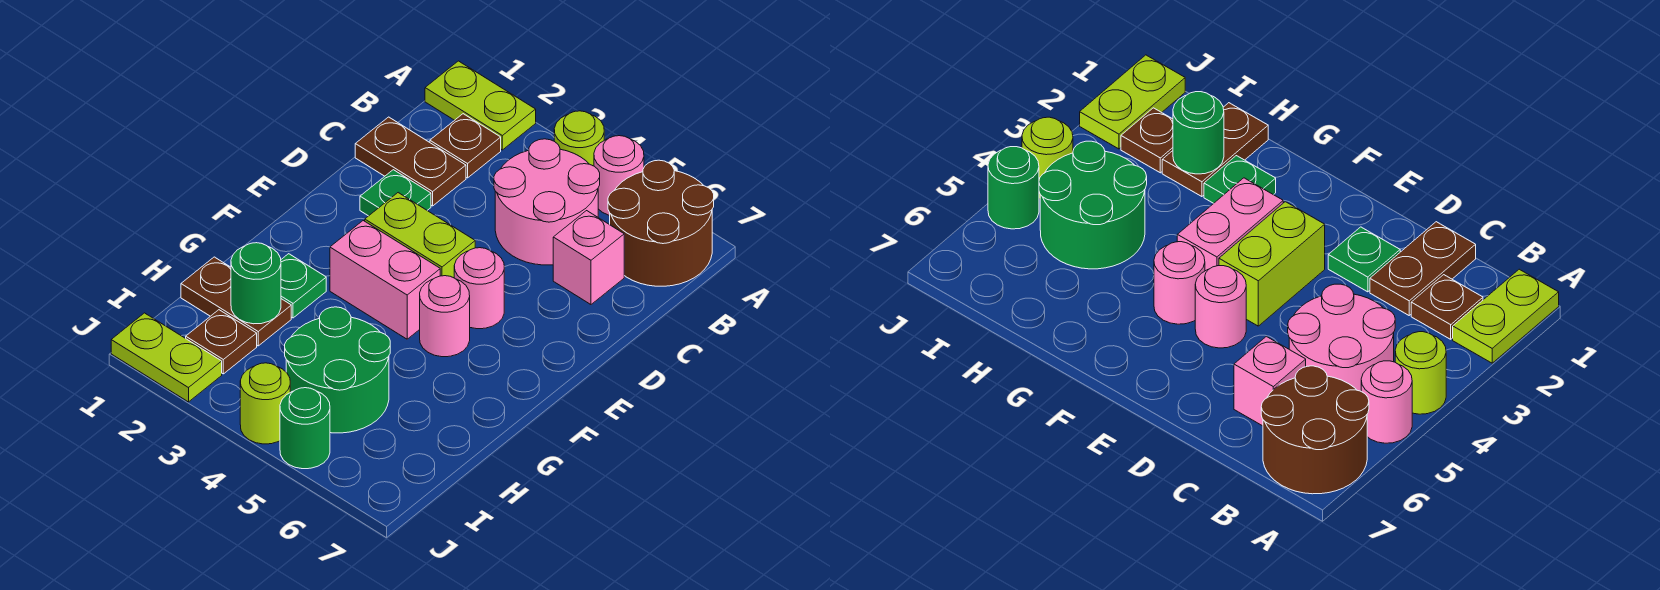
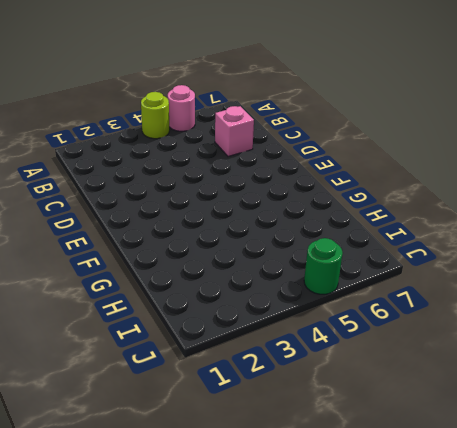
none -> lime 1x2 plate [425,61,536,150]
none -> brown 2x2 round brick [608,160,714,286]
none -> brown 1x1 plate [430,114,501,178]

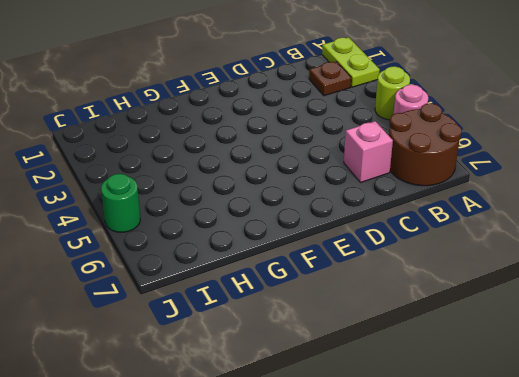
none -> pink 2x2 round brick [494,139,600,265]
none -> brown 1x2 plate [355,117,466,206]
none -> green 1x1 plate [360,170,431,216]

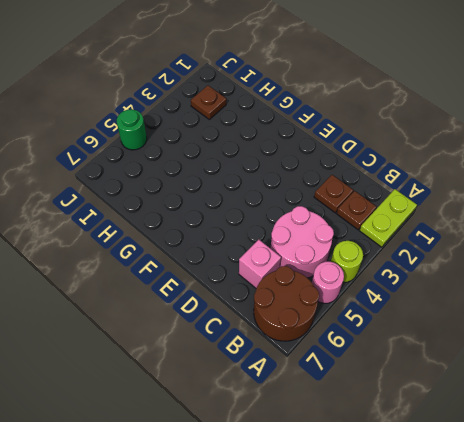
brown 1x1 plate [314,175,353,213] -> brown 1x2 plate [355,117,466,206]
none -> green 1x1 plate [360,170,431,216]
none -> lime 1x2 brick [365,193,475,278]
none -> pink 1x1 round brick [454,248,504,329]

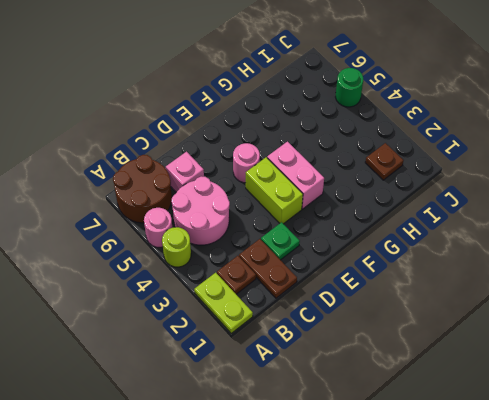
none -> pink 1x1 round brick [420,276,470,357]
none -> green 1x1 plate [281,254,326,318]
none -> brown 1x2 plate [181,257,291,346]

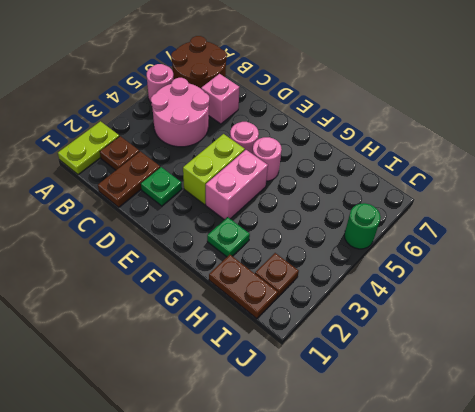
brown 1x2 plate [209,255,278,319] -> brown 1x2 plate turned to [181,257,291,346]
none -> lime 1x1 round brick [554,111,604,166]
none -> green 2x2 round brick [285,307,390,433]
none -> lime 1x2 plate [111,313,222,402]

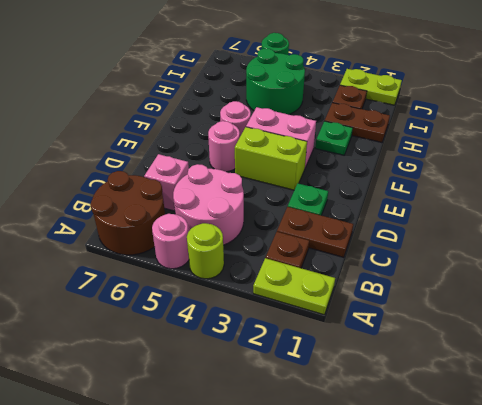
none -> lime 1x1 round brick [240,363,290,444]
none -> green 1x1 round brick [231,243,281,324]

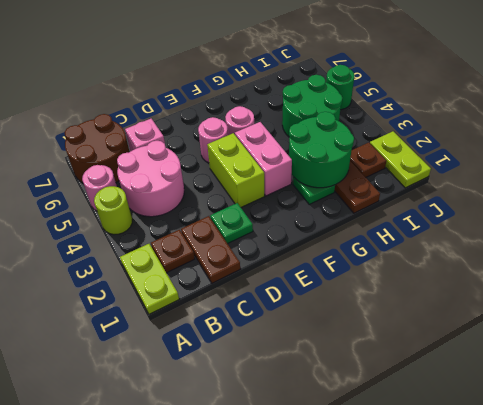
green 2x2 round brick [289,112,354,188] -> green 1x1 round brick [231,243,281,324]
none -> lime 1x1 round brick [240,363,290,444]

